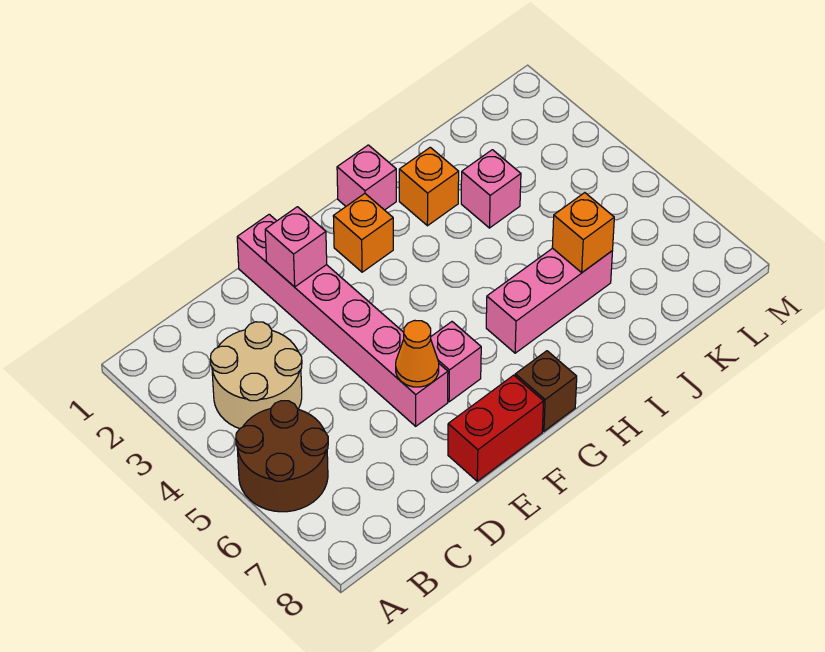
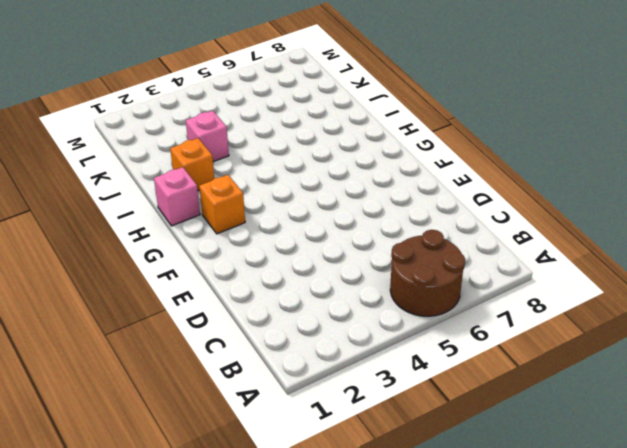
none -> tan 2x2 round brick [211,322,302,429]
none -> pink 1x6 brick [237,214,448,426]
none -> red 1x2 brick [448,375,544,481]

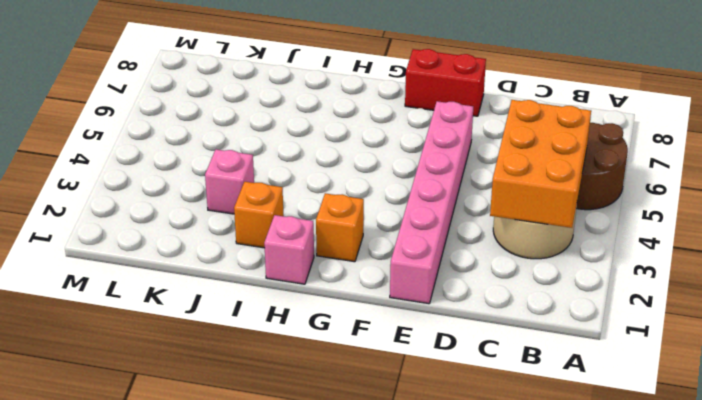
orange 2x3 brick [490,100,591,228] -> none
none -> pink 1x1 brick [431,322,481,402]
none -> brown 1x1 brick [515,351,577,431]
none -> pink 1x3 brick [486,248,612,353]

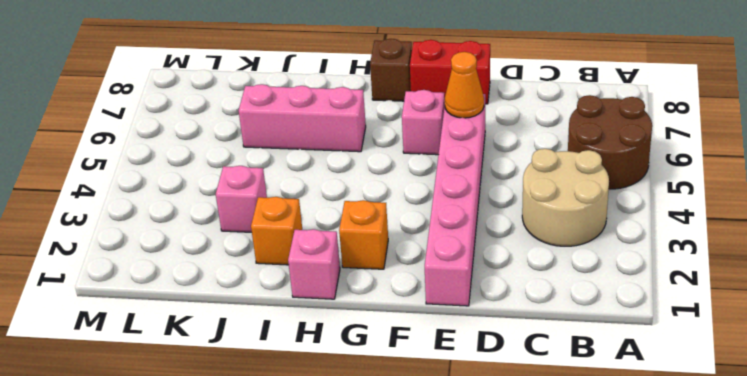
none -> pink 1x1 brick [265,207,327,287]
none -> orange 1x1 brick [552,193,614,272]

